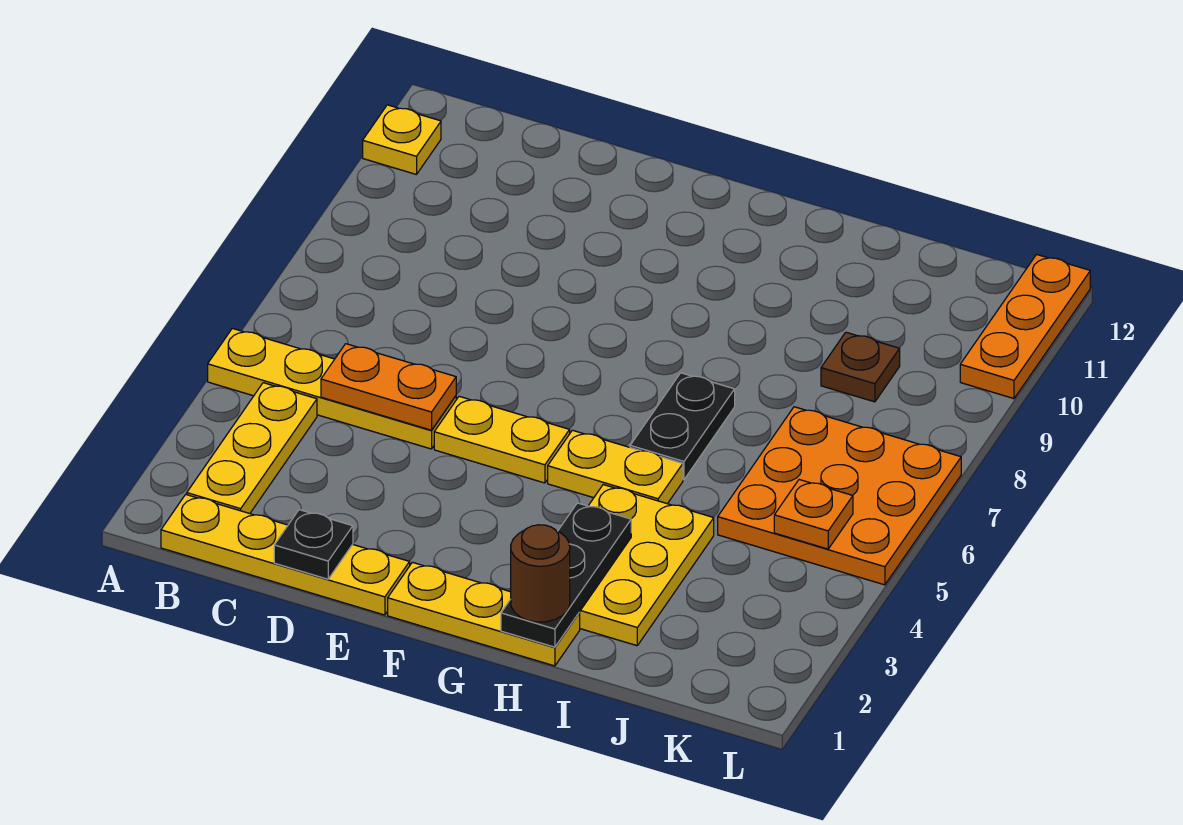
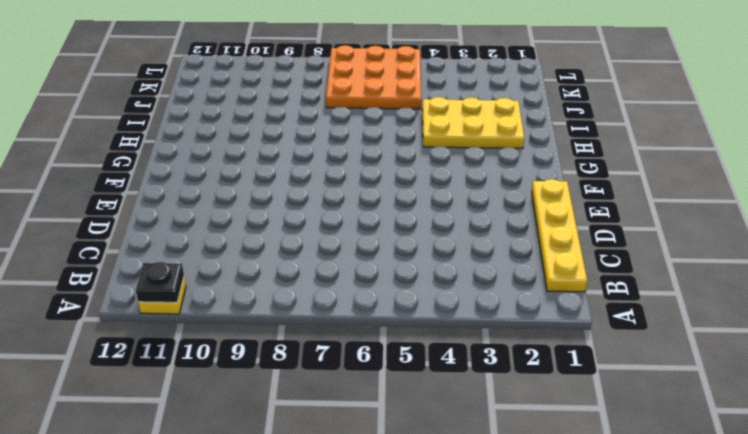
black 1x1 plate [136,262,184,302] -> black 1x1 plate moved to [274,510,353,579]
none -> yellow 1x4 plate [208,328,456,449]
none -> yellow 1x3 plate [187,383,317,514]
none -> yellow 1x2 plate [434,396,570,483]

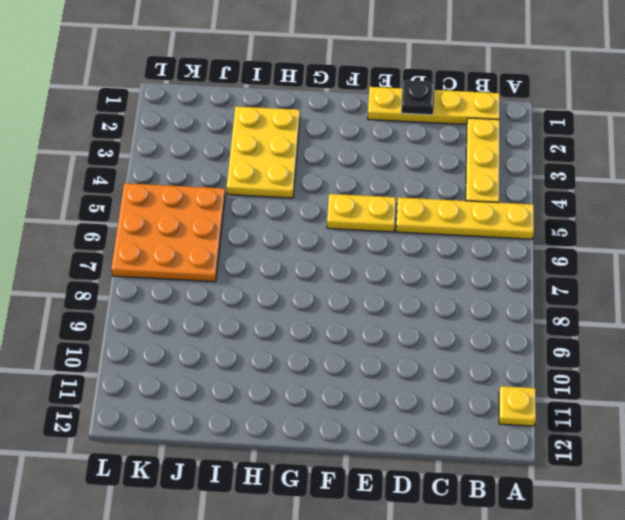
none -> yellow 1x3 plate [388,562,580,666]
none -> yellow 1x2 plate [548,430,683,504]
none -> black 1x2 plate [630,373,735,480]

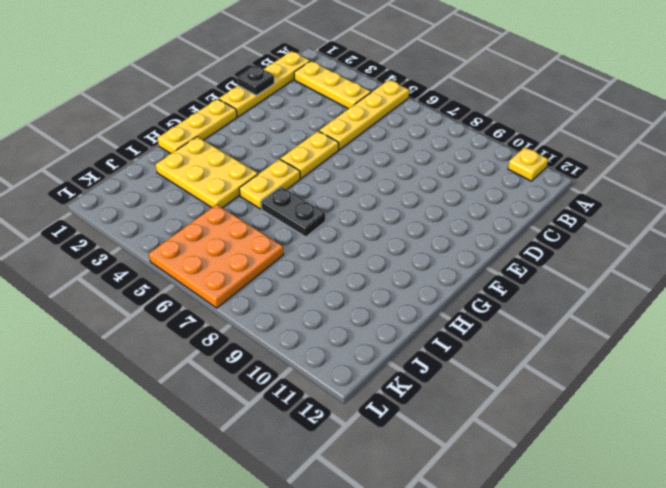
none -> brown 1x1 plate [821,332,900,402]
none -> orange 1x3 plate [960,254,1090,399]
none -> orange 1x2 plate [321,344,456,430]

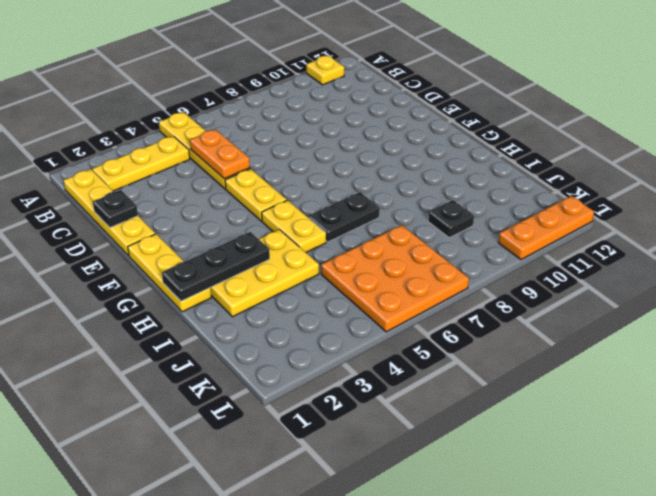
black 1x1 plate [428,200,474,238] -> brown 1x1 plate [821,332,900,402]
none -> orange 1x1 plate [774,480,853,549]
none -> brown 1x1 round brick [511,525,570,622]

